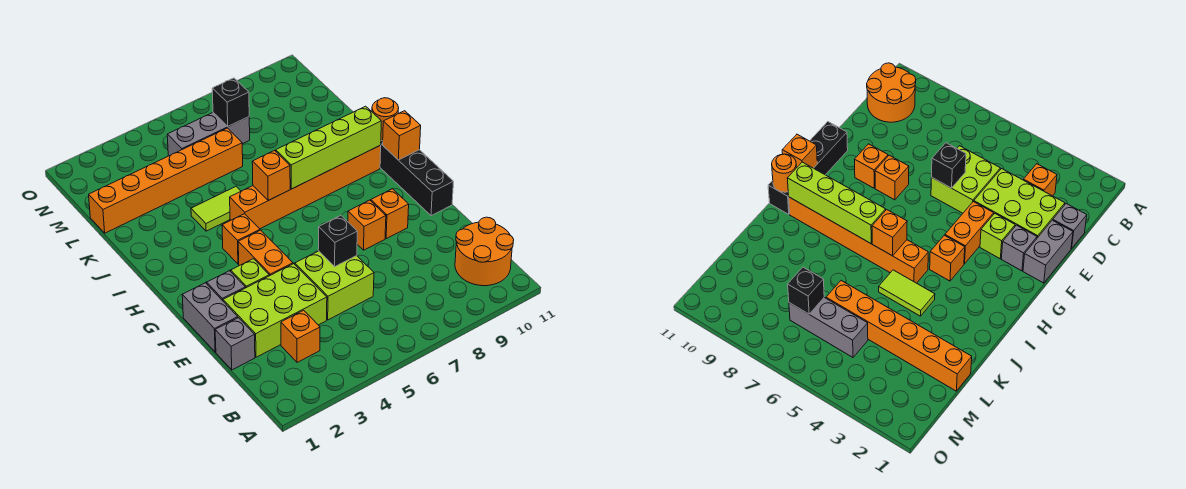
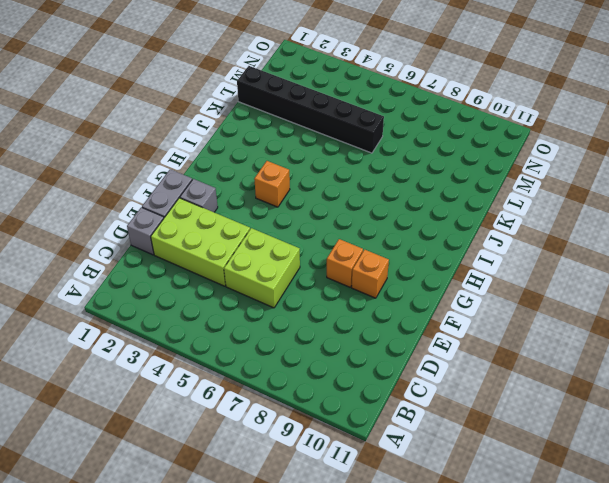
black 1x6 brick [237,66,384,153] -> orange 1x6 brick [89,128,243,233]
none -> orange 2x2 round brick [455,217,514,286]
none -> orange 1x1 brick [281,310,320,363]
none -> lime 1x1 brick [231,259,269,288]

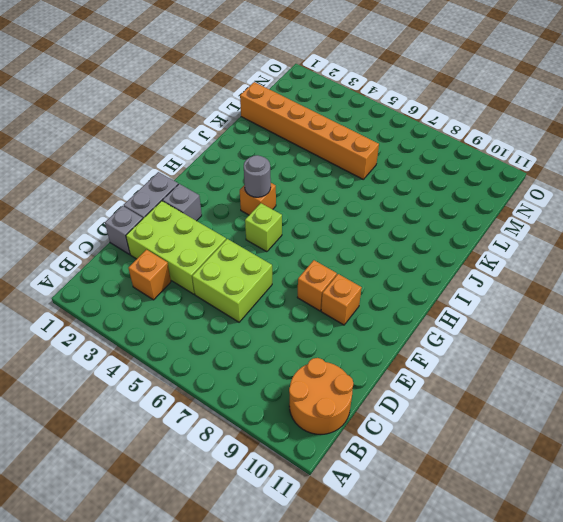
lime 1x1 brick [245,203,282,252] -> lime 1x1 brick moved to [231,259,269,288]
grey 1x1 round brick [244,155,271,197] -> none
none -> orange 1x2 brick [238,230,293,276]
none -> black 1x4 brick [380,141,454,216]
none -> orange 1x6 brick [230,145,381,229]

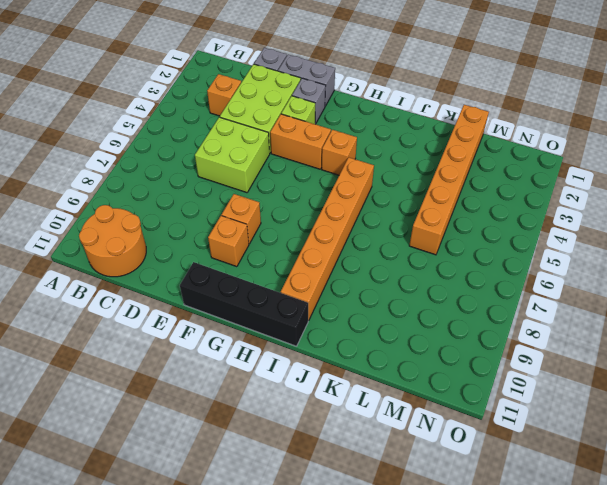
none -> lime 1x2 tile [191,187,241,231]
none -> grey 1x3 brick [167,113,250,156]
none -> black 1x1 brick [318,216,357,266]

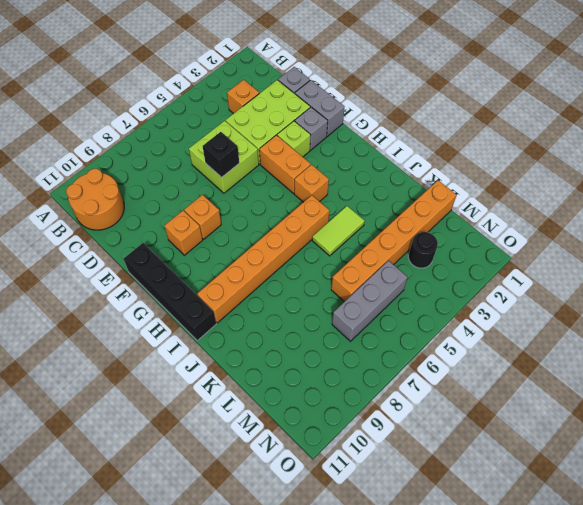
black 1x1 round brick [408,232,438,268] -> none
none -> orange 1x1 brick [383,111,421,160]
none -> orange 1x1 brick [252,151,290,200]
none -> lime 1x4 brick [276,106,381,189]

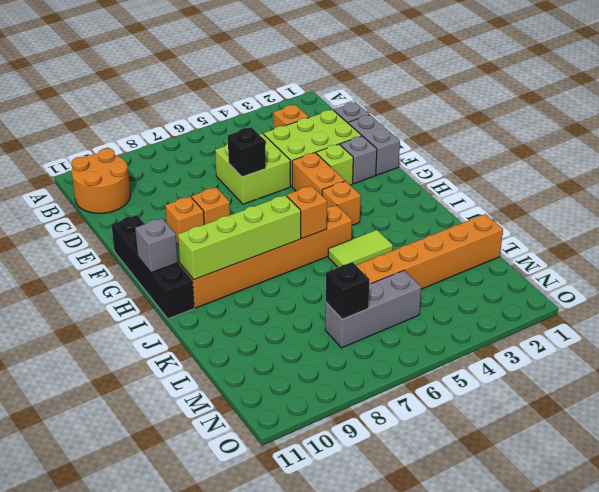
grey 1x1 brick [135,218,178,273] -> orange 1x1 brick [383,111,421,160]
none -> orange 1x1 round brick [372,98,399,141]

